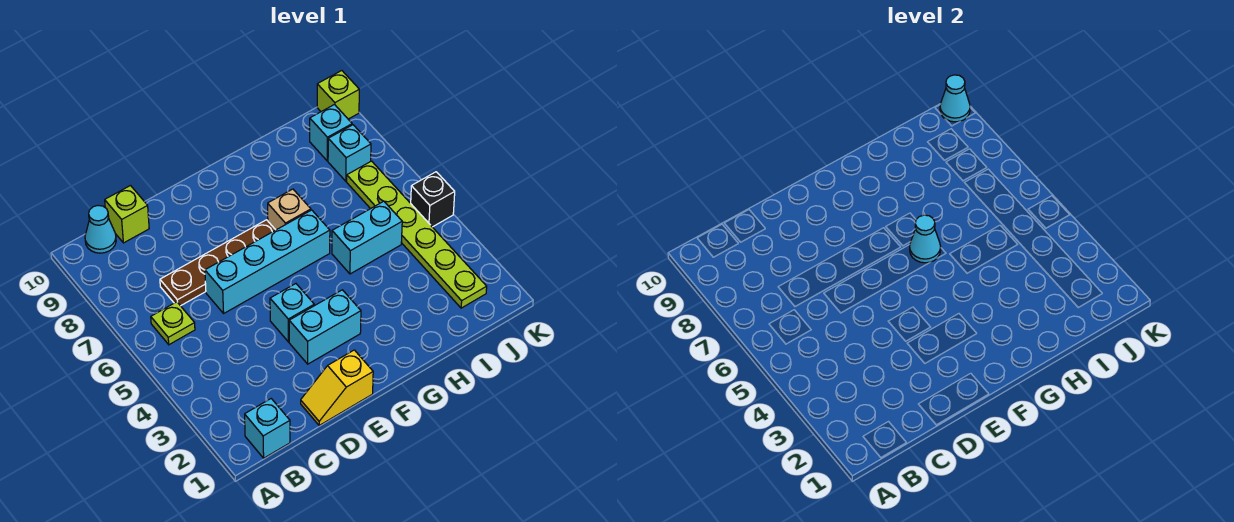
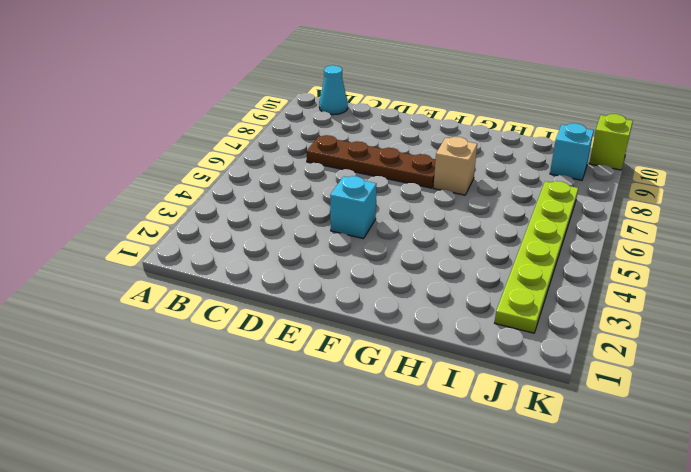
none -> cyan 1x1 brick [245,399,290,458]
none -> lime 1x1 plate [151,302,195,345]
none -> lime 1x1 brick [105,186,149,243]

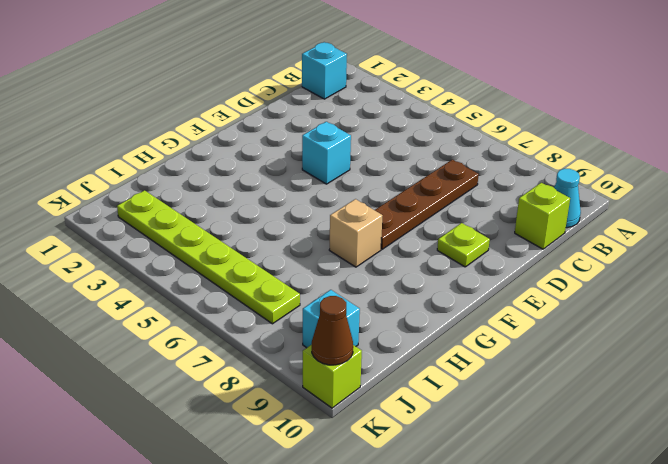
lime 1x1 plate [437,223,490,267] -> lime 1x1 plate moved to [151,302,195,345]
brown 1x1 cone [312,296,353,365] -> cyan 1x1 cone [940,75,970,122]
none -> yellow 1x2 slope [301,350,373,426]
none -> cyan 1x4 brick [205,210,330,313]
none -> cyan 1x2 brick [289,290,361,364]

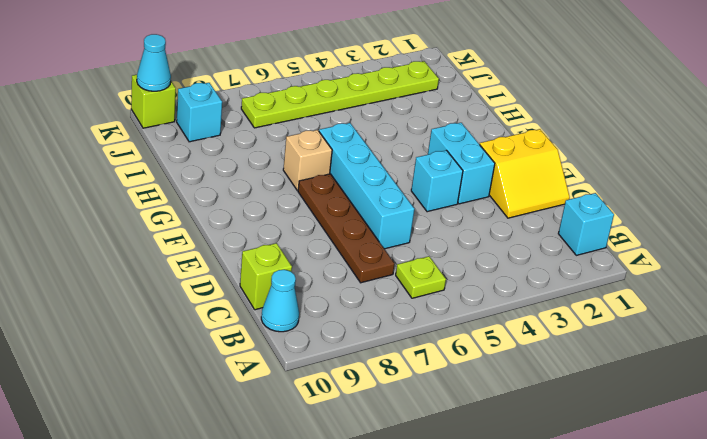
yellow 2x2 slope [480,129,570,218] -> yellow 1x2 slope [301,350,373,426]
none -> cyan 1x2 brick [332,201,402,274]
none -> cyan 1x1 brick [328,125,371,181]
none -> black 1x1 brick [411,172,455,227]

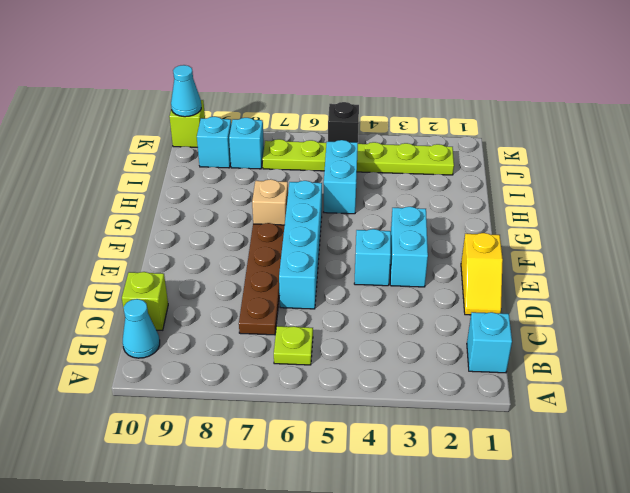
none -> cyan 1x1 cone [910,215,941,263]

